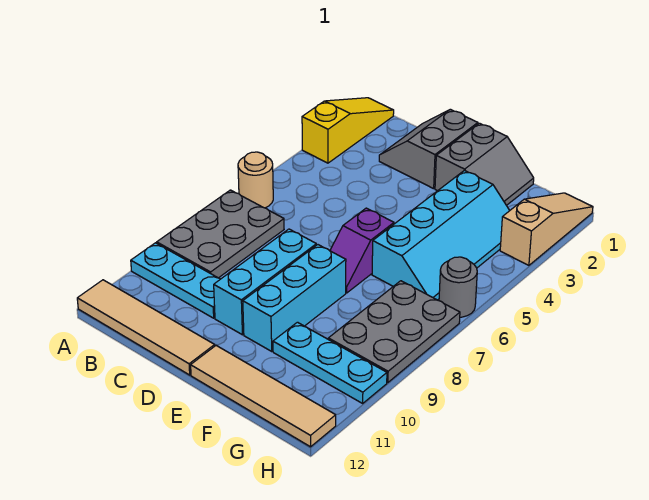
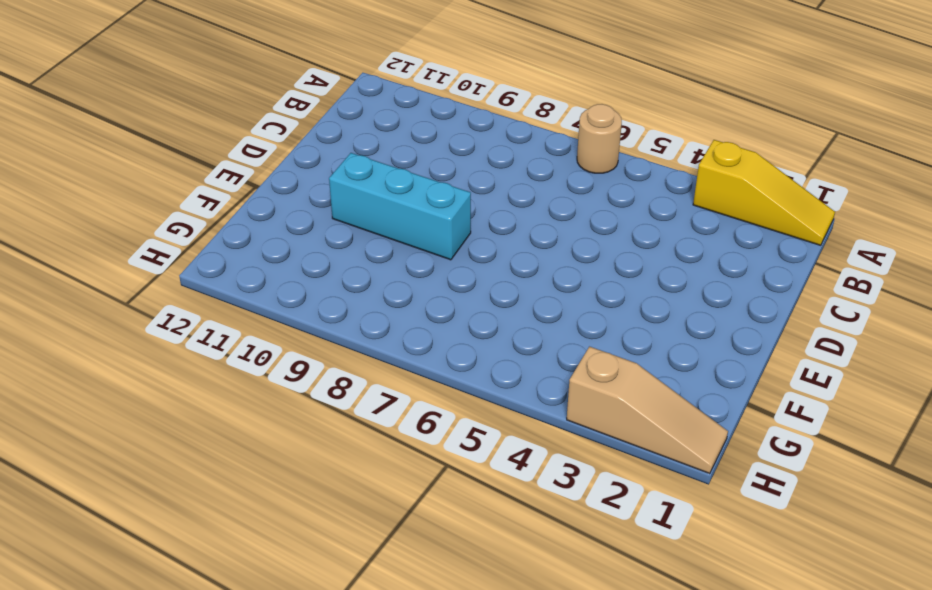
none -> grey 2x3 plate [157,190,284,278]
none -> cyan 1x3 plate [131,243,220,318]
none -> tan 1x4 tile [77,280,215,375]

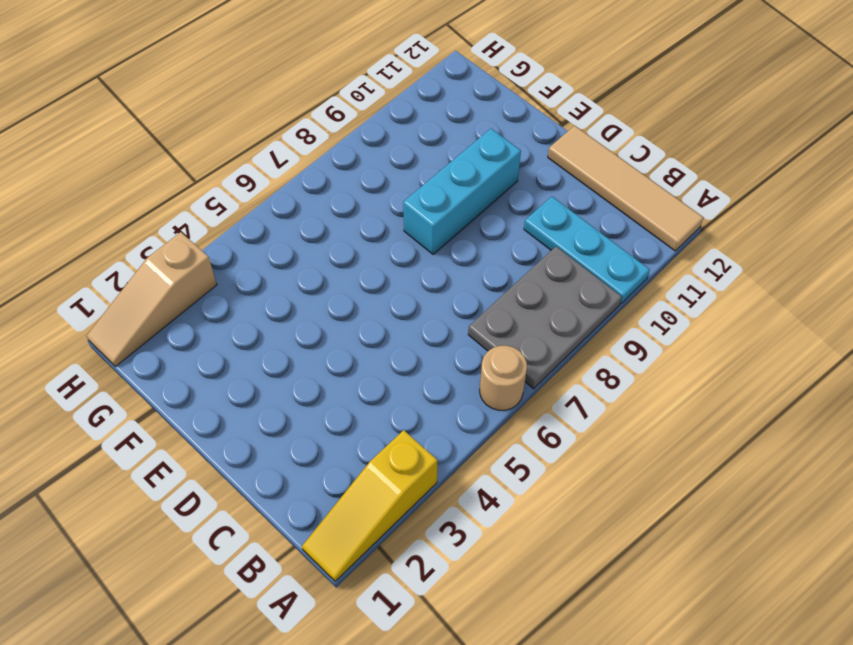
none -> grey 2x2 slope [379,109,478,189]
none -> cyan 1x3 brick [214,229,316,335]
none -> grey 2x2 slope [435,123,534,205]

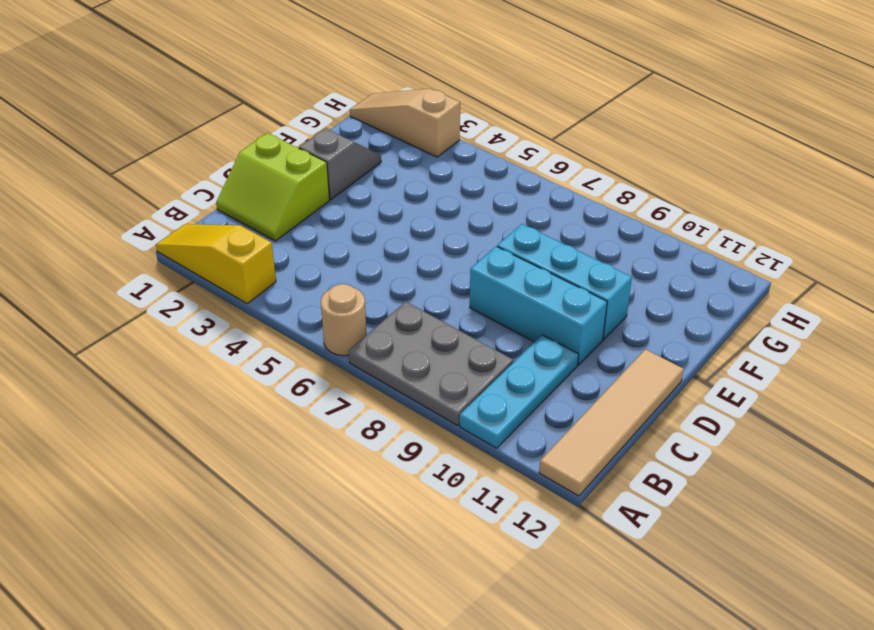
lime 2x2 slope [216,133,330,241] -> grey 2x2 slope [379,109,478,189]
grey 1x2 slope [299,128,381,200] -> grey 2x2 slope [435,123,534,205]
none -> purple 1x2 slope [330,208,394,293]
none -> tan 1x4 tile [191,346,336,447]
none -> cyan 2x4 slope [372,170,510,300]

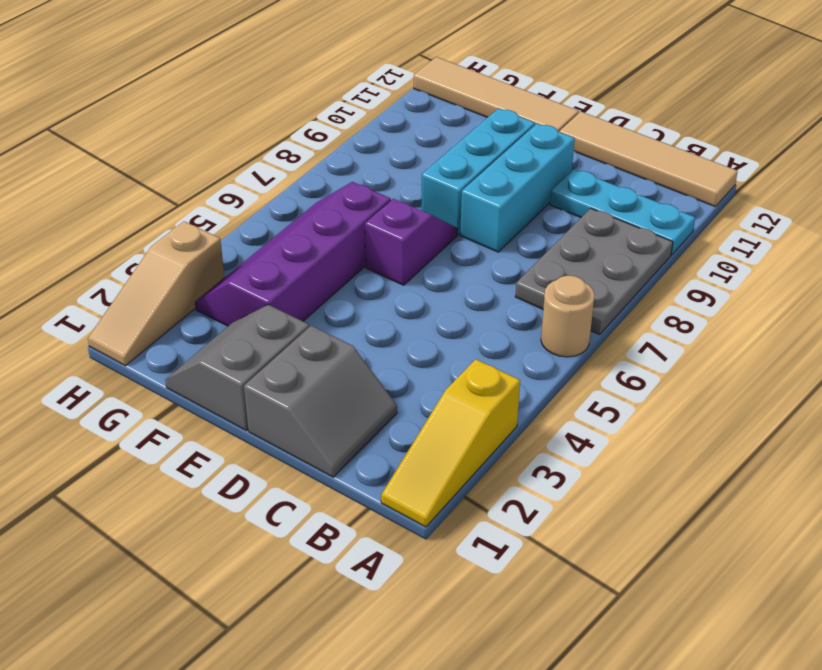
purple 2x4 slope [195,182,391,326] -> cyan 2x4 slope [372,170,510,300]
none -> cyan 1x3 plate [273,322,387,403]
none -> grey 2x3 plate [328,281,460,383]
none -> grey 1x1 round brick [439,257,477,317]

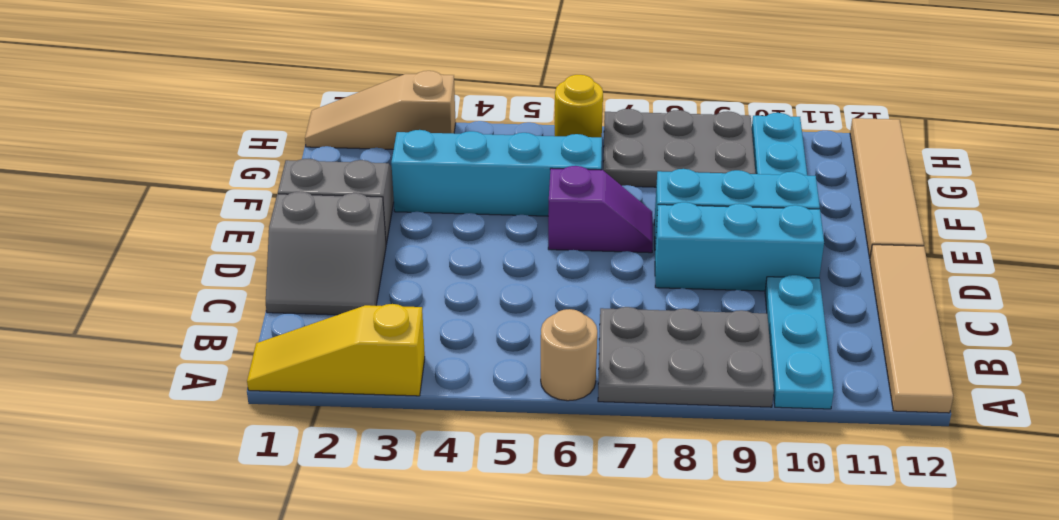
yellow 1x1 round brick [555,75,603,137] -> grey 1x1 round brick [439,257,477,317]

